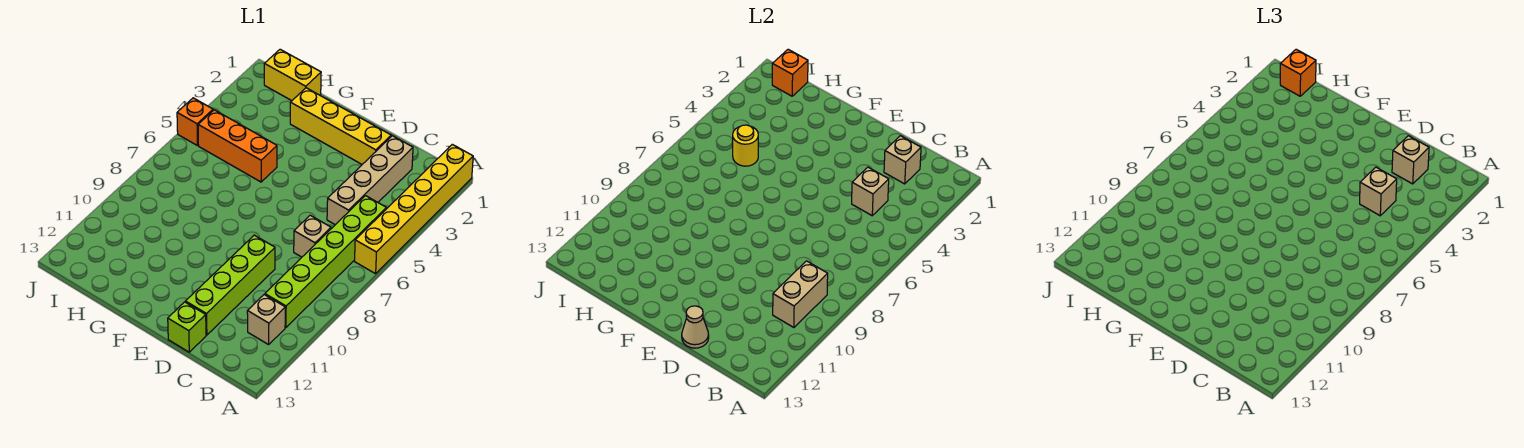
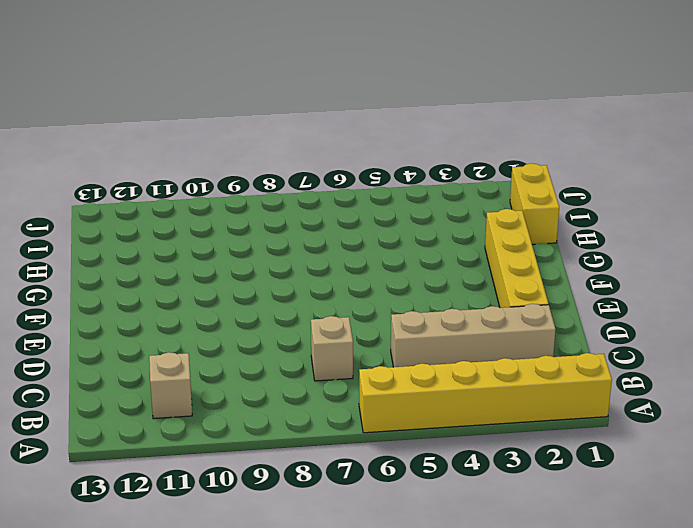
none -> lime 1x6 brick [265,196,386,328]
none -> lime 1x4 brick [185,235,275,335]
none -> lime 1x1 brick [168,302,206,352]

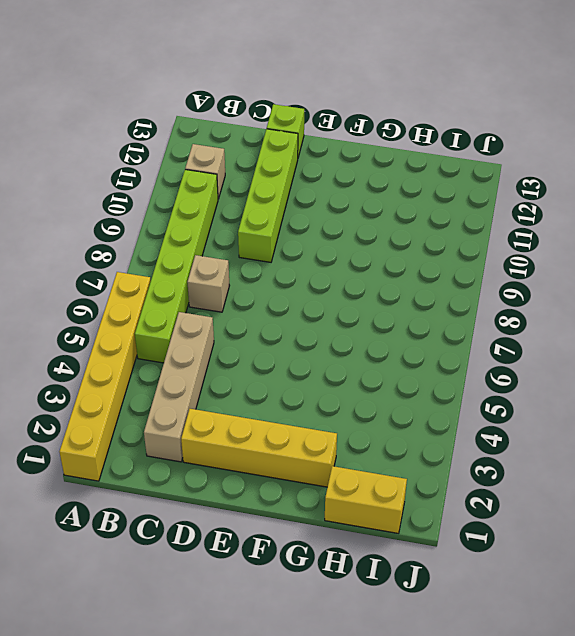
none -> orange 1x3 brick [198,110,277,182]
none -> orange 1x1 brick [177,98,213,146]
none -> tan 1x2 brick [773,261,828,328]

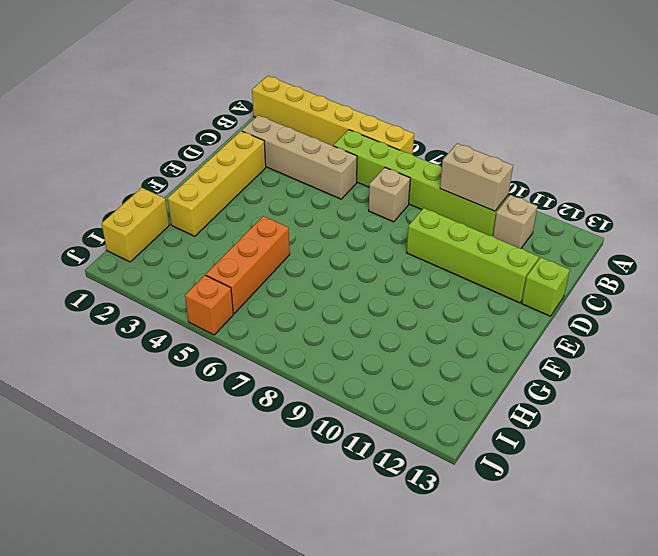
none -> tan 1x1 brick [884,136,921,184]
none -> tan 1x1 brick [852,167,889,216]
none -> tan 1x1 cone [682,306,709,348]

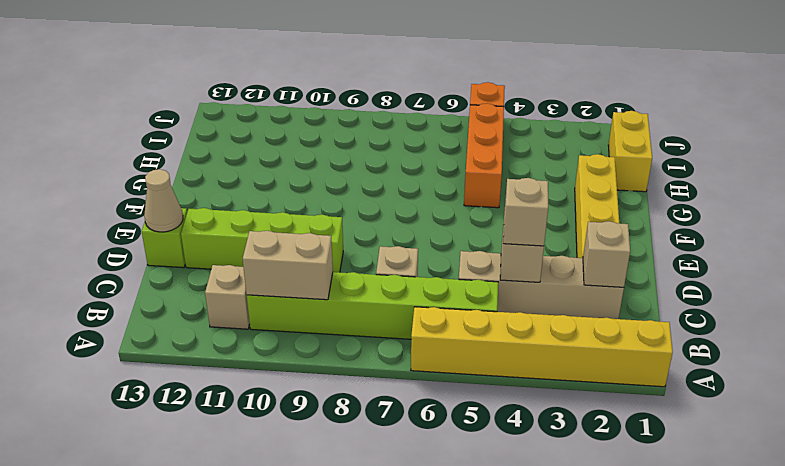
none -> yellow 1x1 round brick [733,125,758,166]
none -> orange 1x1 brick [772,49,808,96]
none -> tan 1x1 brick [1392,136,1429,184]

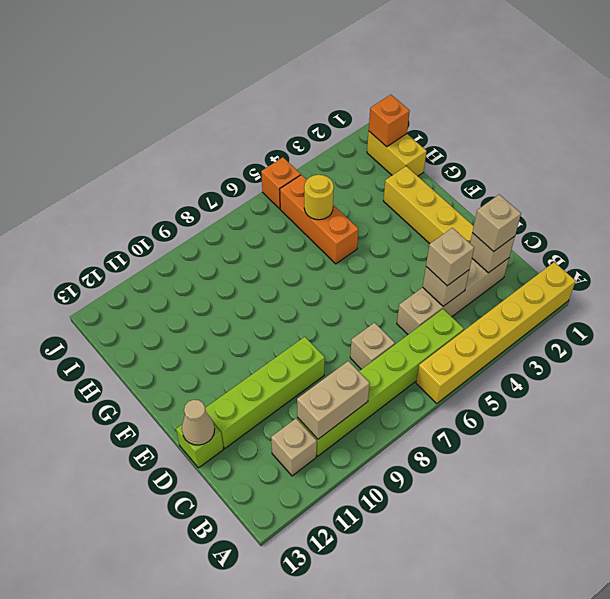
none -> orange 1x1 brick [1280,49,1316,96]

